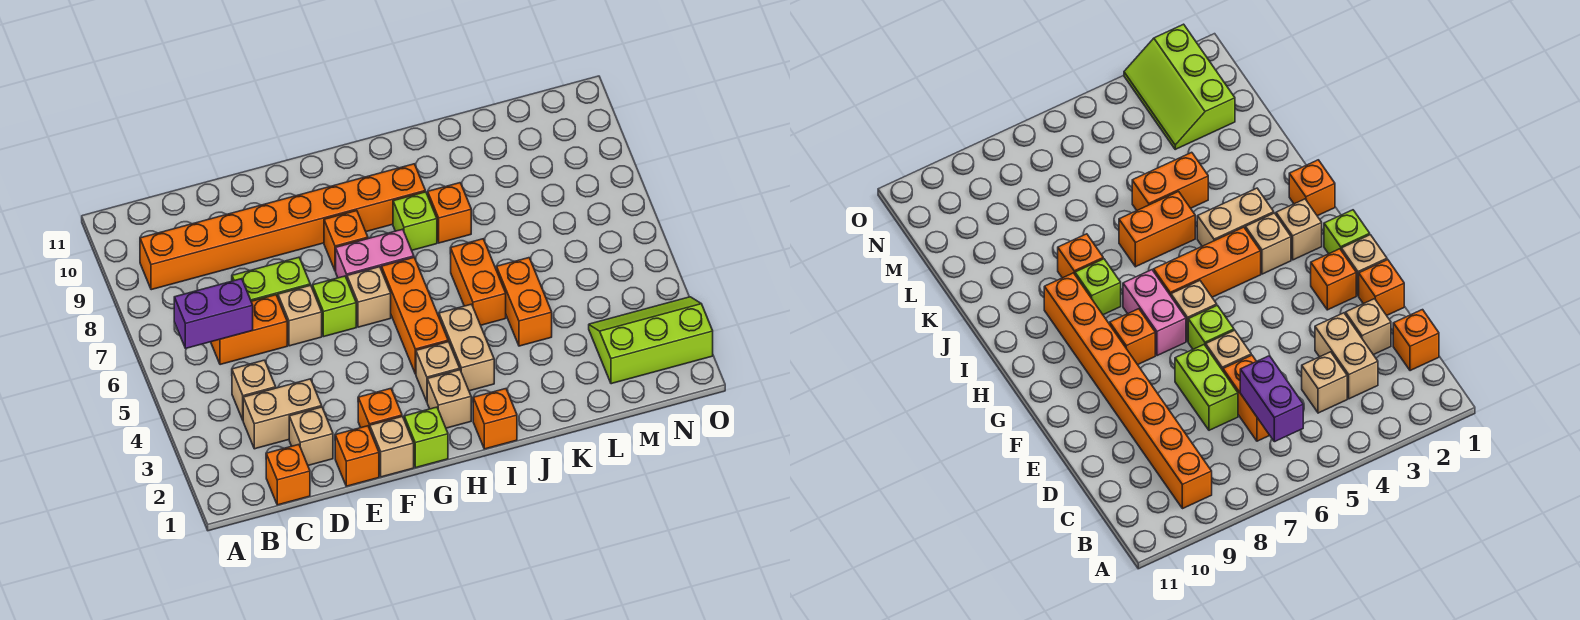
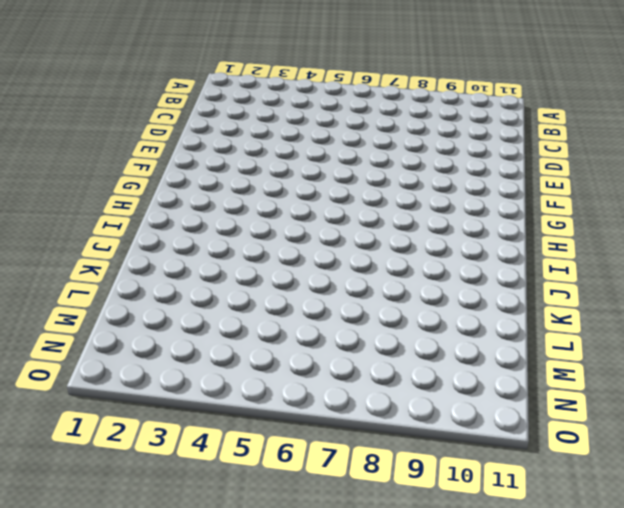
none -> orange 1x8 brick [140,164,425,290]
none -> orange 1x1 brick [266,445,310,505]
none -> tan 1x2 brick [243,379,322,449]

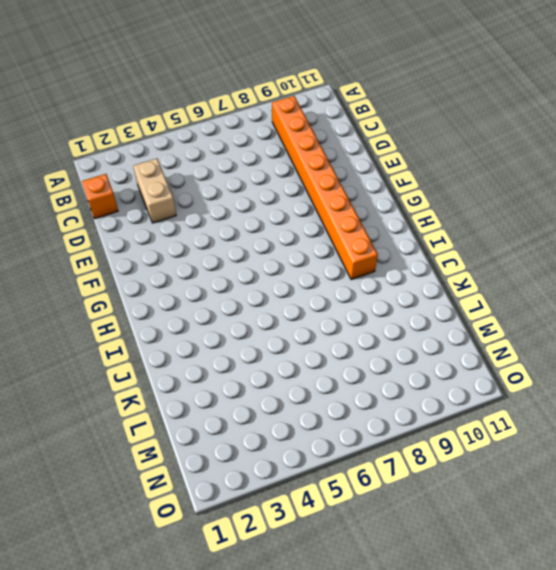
none -> tan 1x1 brick [232,360,276,420]
none -> orange 1x2 brick [211,295,287,365]
none -> tan 1x1 brick [289,407,333,465]

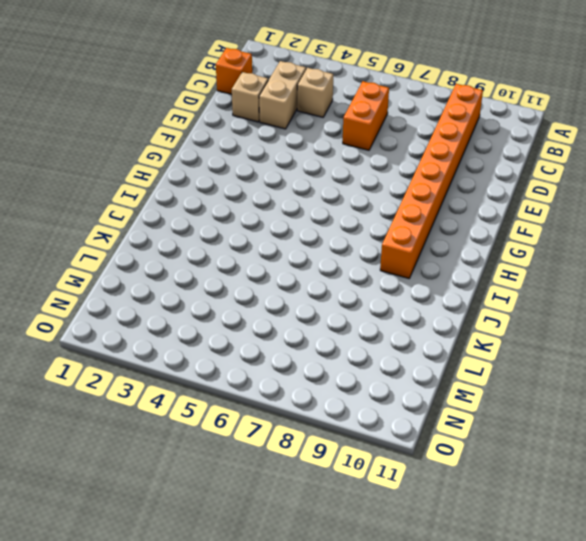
none -> lime 1x2 brick [232,257,310,301]
none -> orange 1x1 brick [335,426,379,486]
none -> tan 1x1 brick [278,285,322,346]

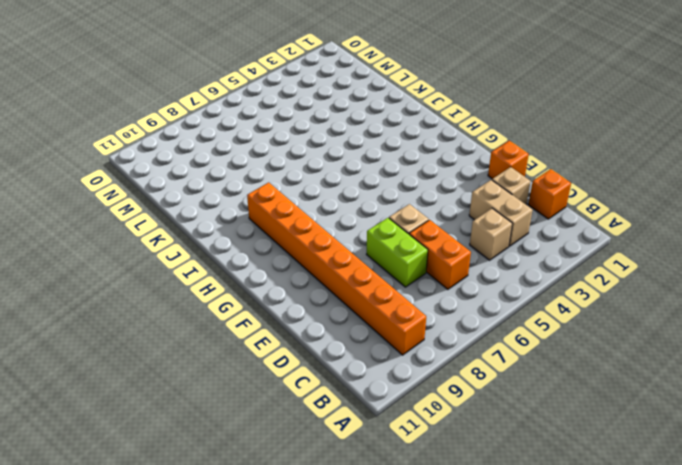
none -> tan 1x1 brick [370,417,414,477]
none -> orange 1x1 brick [358,389,402,429]
none -> lime 1x1 brick [312,276,356,336]

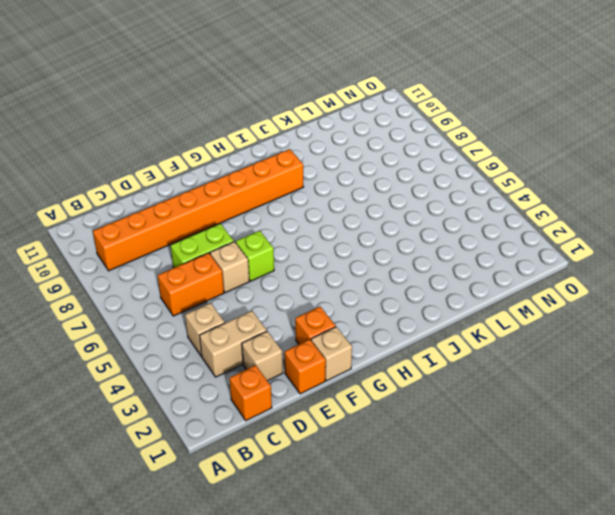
none -> lime 1x1 brick [404,407,448,468]
none -> tan 1x1 brick [347,267,391,327]
none -> pink 1x2 brick [336,229,414,278]

